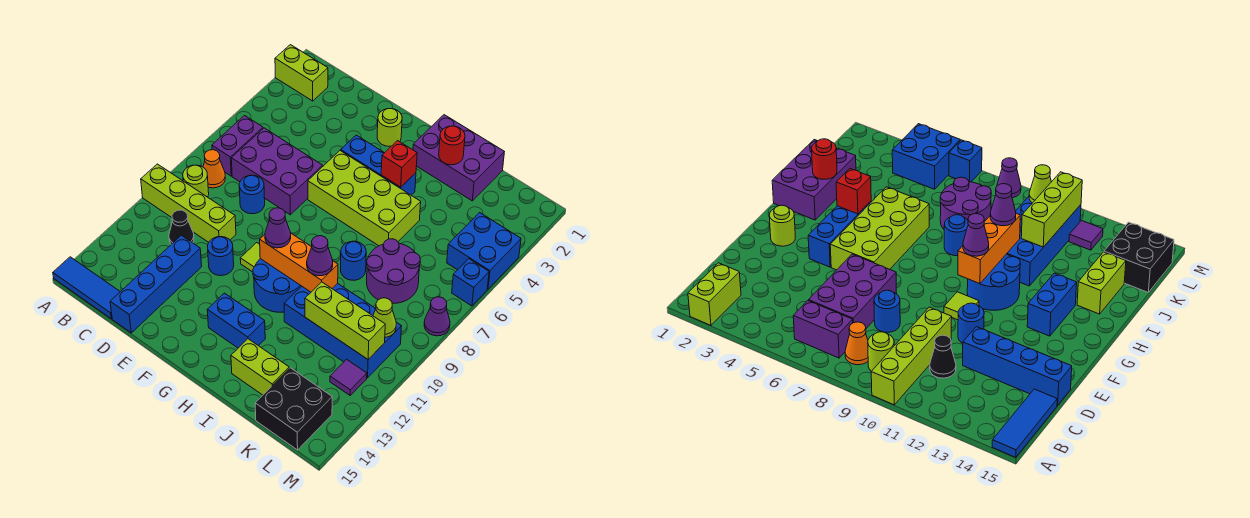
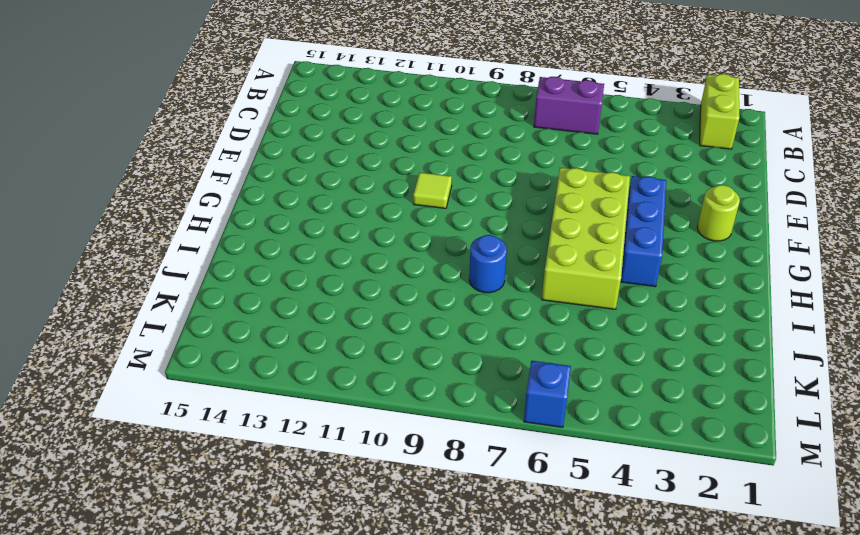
none -> lime 1x4 brick [141,164,236,242]
none -> blue 1x3 tile [53,257,120,319]
none -> orange 1x1 cone [203,150,225,188]
none -> lime 1x1 round brick [183,165,209,197]

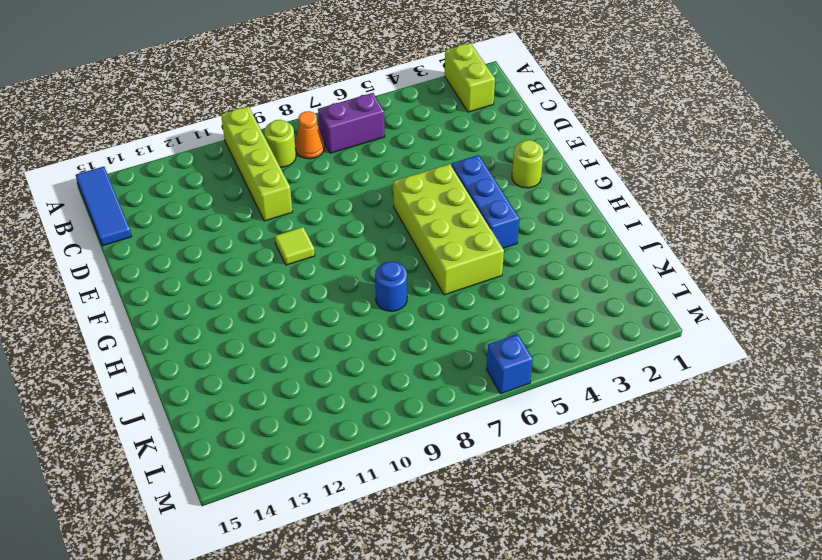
none -> purple 2x3 brick [231,128,323,215]
none -> black 1x1 cone [169,210,194,244]
none -> blue 1x1 round brick [239,175,265,214]
none -> blue 1x4 brick [110,235,202,333]

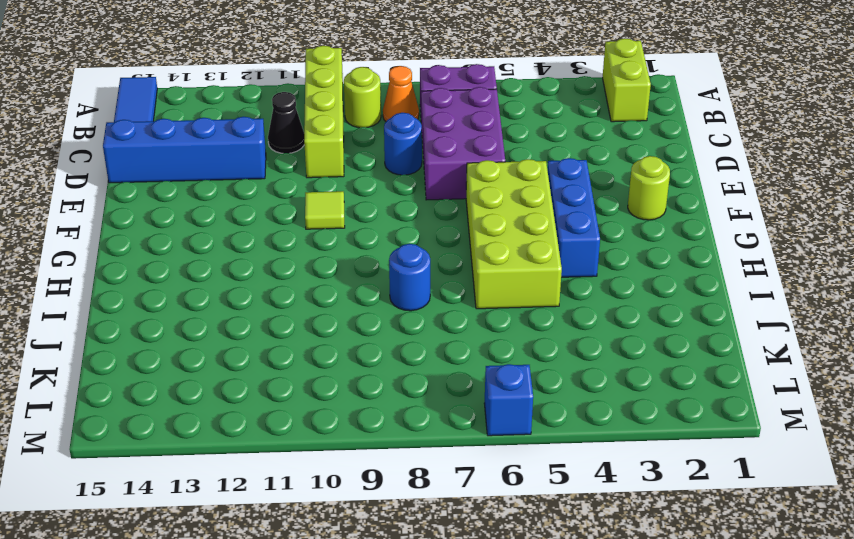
none -> blue 1x1 round brick [208,237,234,276]
none -> blue 2x2 round brick [253,259,301,312]
none -> blue 1x2 brick [207,293,265,348]
none -> purple 2x3 brick [413,115,504,201]

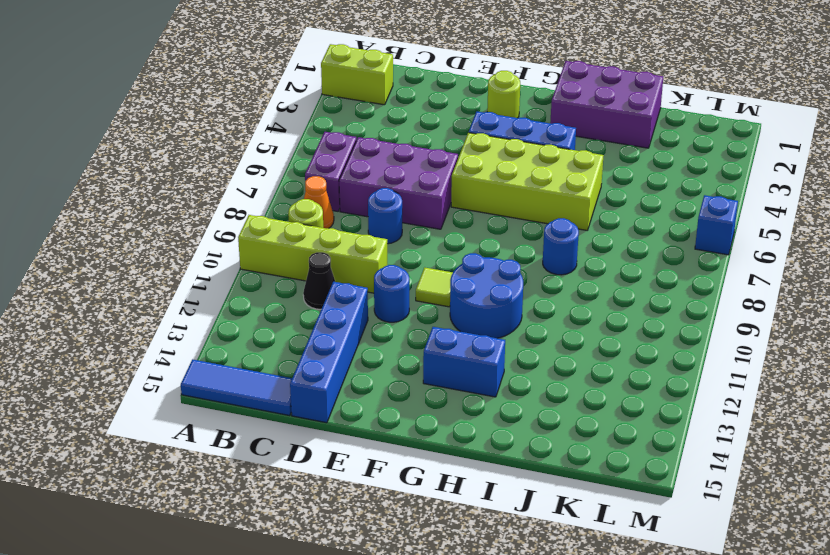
none -> blue 2x4 brick [284,283,402,378]
none -> lime 1x2 brick [231,339,289,395]
none -> purple 2x2 round brick [367,239,420,303]
none -> black 2x2 brick [255,368,332,450]

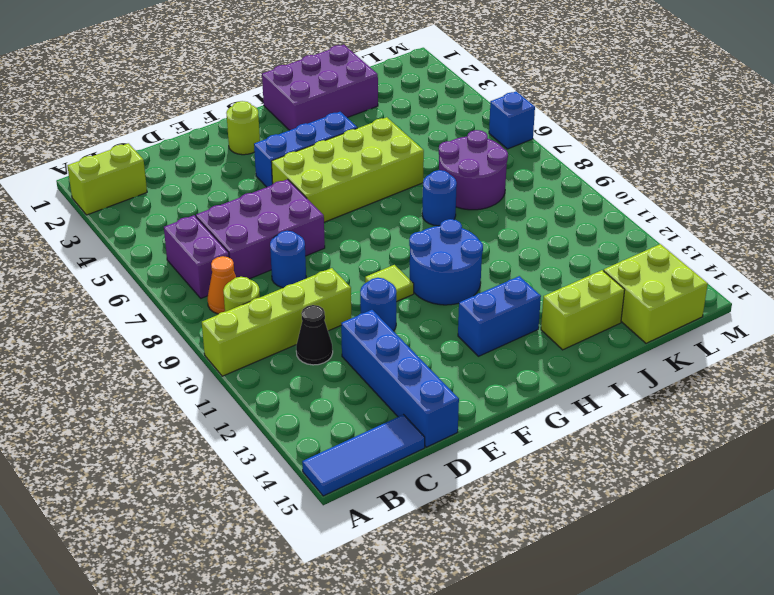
lime 2x2 brick [604,244,708,343] -> black 2x2 brick [255,368,332,450]
none -> blue 2x4 brick [284,283,402,378]
none -> blue 2x2 brick [447,213,521,289]
none -> purple 1x1 tile [330,359,367,395]
none -> purple 1x1 cone [424,297,450,336]

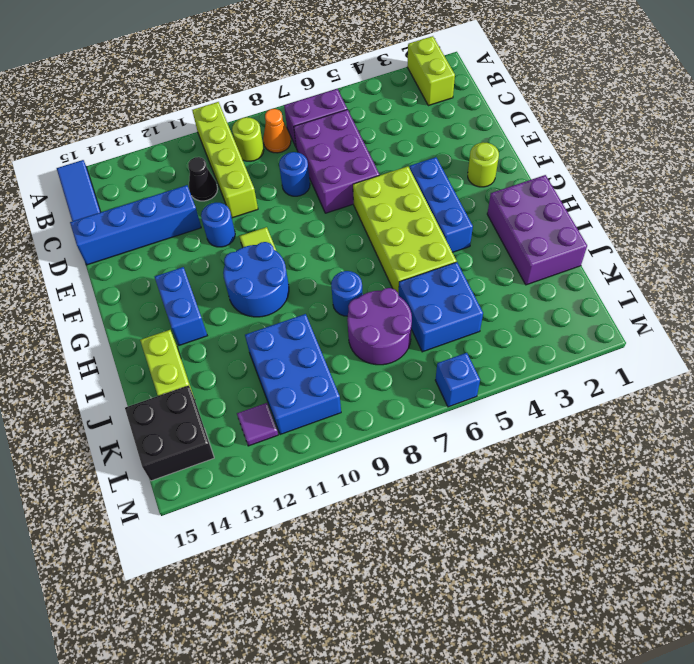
blue 2x2 brick [399,262,483,352] -> blue 2x2 brick moved to [447,213,521,289]
blue 2x3 brick [245,314,341,435] -> blue 2x4 brick [284,283,402,378]
none -> purple 1x1 cone [424,297,450,336]
none -> orange 1x3 brick [260,233,338,292]
none -> red 1x1 brick [381,141,417,187]
none -> red 1x1 round brick [439,126,465,165]

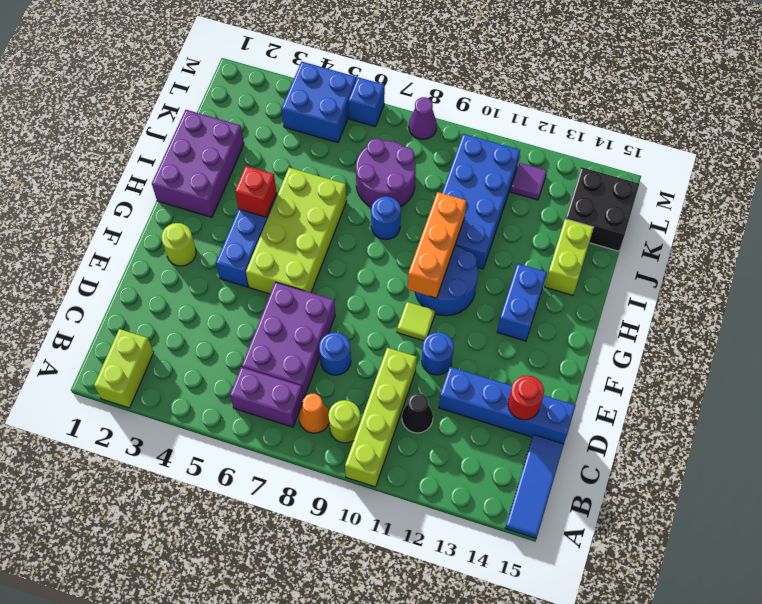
red 1x1 round brick [508,375,544,420] -> red 1x1 round brick moved to [439,126,465,165]
none -> lime 1x3 brick [305,282,385,359]
none -> lime 1x1 cone [373,298,396,337]
none -> purple 1x1 cone [265,208,291,248]
none -> purple 1x1 cone [307,236,333,276]

